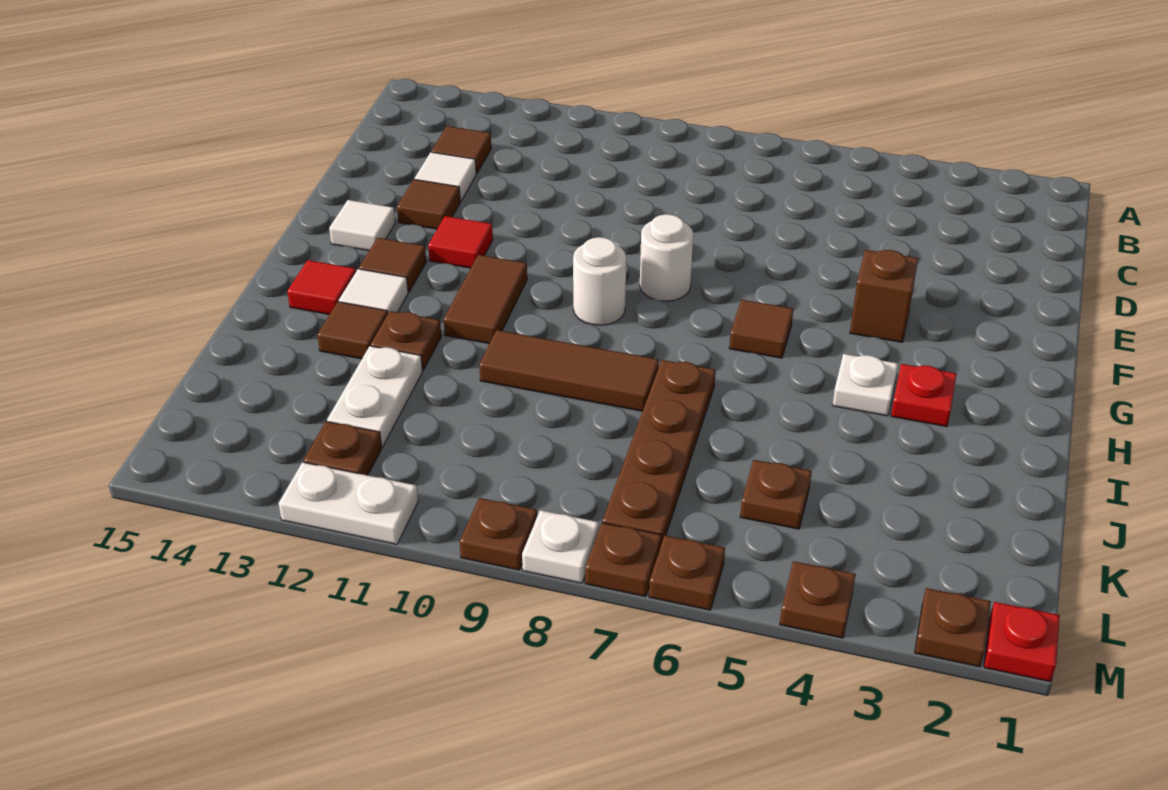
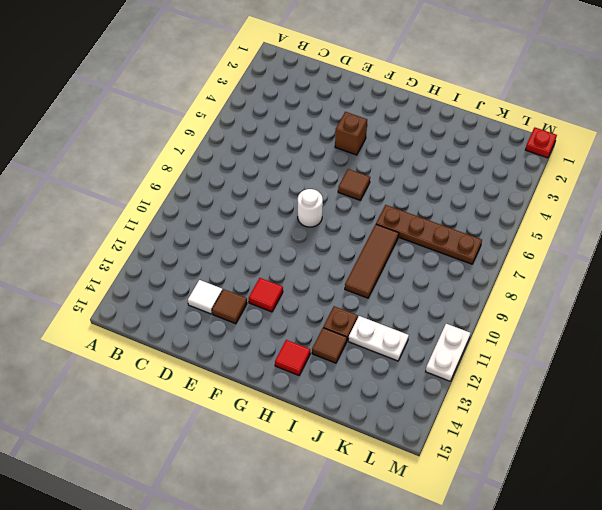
none -> brown 1x1 tile [431,126,491,174]
none -> white 1x1 tile [329,200,395,251]
none -> white 1x1 round brick [573,237,626,325]
none -> brown 1x2 tile [444,255,527,344]

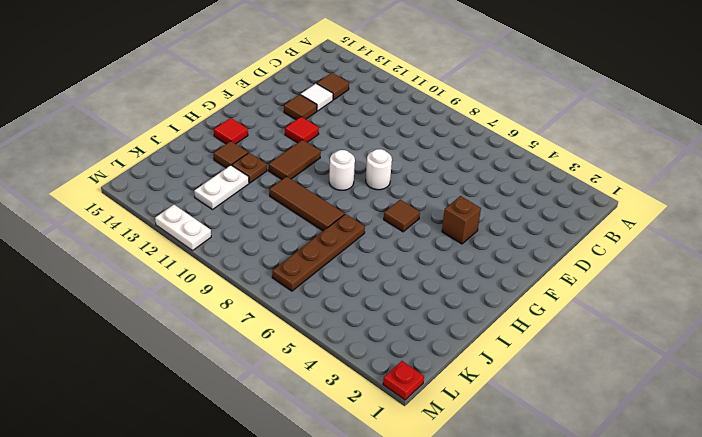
none -> white 1x1 tile [329,200,395,251]
none -> brown 1x1 tile [359,238,426,292]
none -> red 1x1 plate [891,364,957,427]
none -> white 1x1 plate [832,354,898,416]

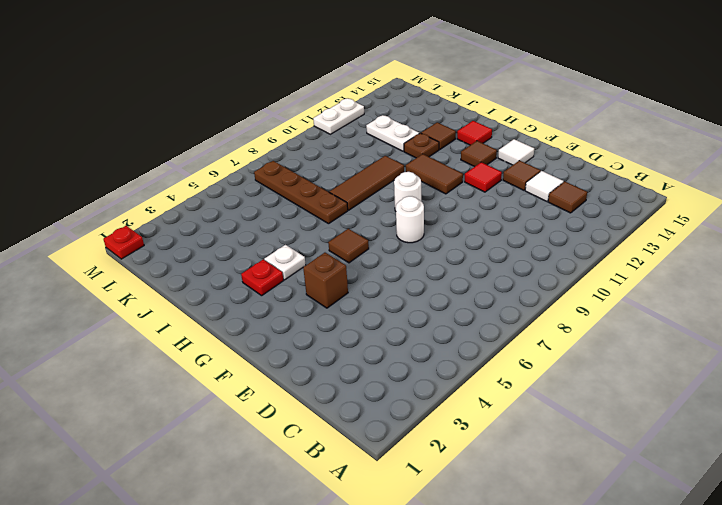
none -> white 1x1 tile [339,269,408,313]
none -> brown 1x1 plate [740,460,812,529]
none -> brown 1x1 plate [303,421,382,475]
none -> brown 1x1 plate [915,588,991,667]

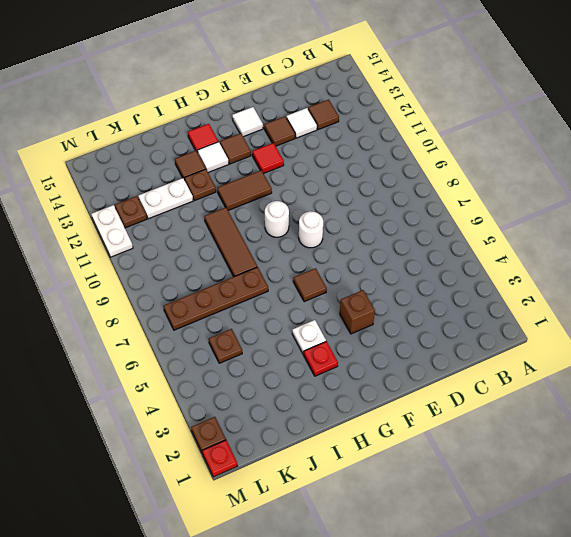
none -> brown 1x1 plate [780,561,856,638]
none -> brown 1x1 plate [649,535,725,610]
none -> brown 1x1 plate [585,523,661,597]
none -> white 1x1 plate [522,510,599,583]

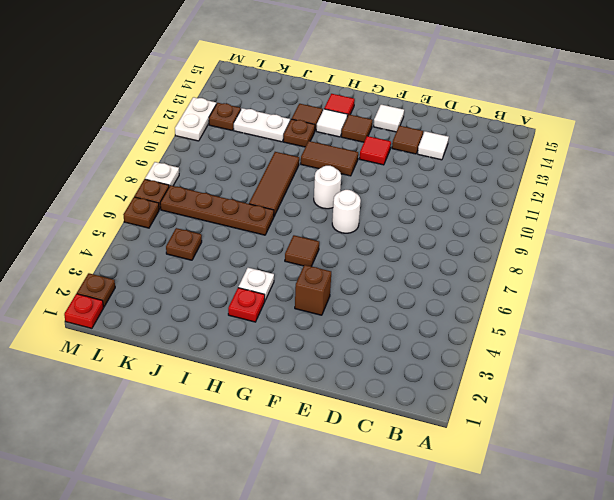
none -> brown 1x1 tile [431,126,491,174]
none -> brown 1x1 plate [780,561,856,638]
none -> brown 1x1 plate [460,498,537,570]

